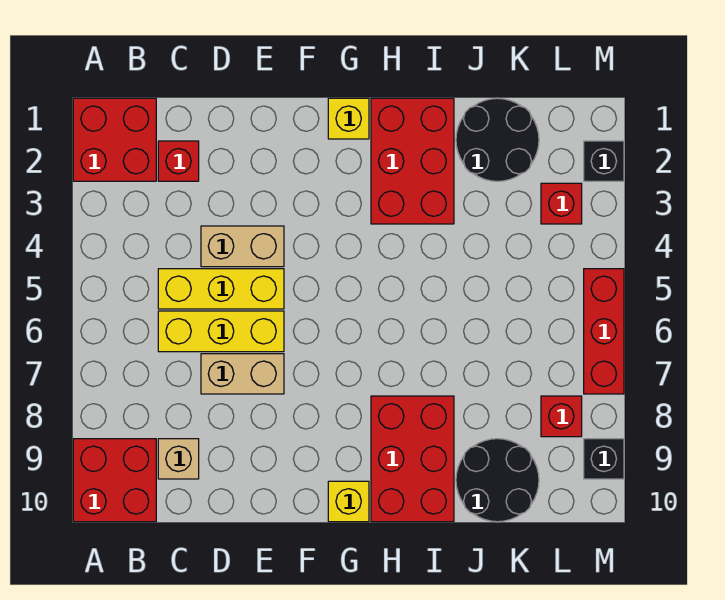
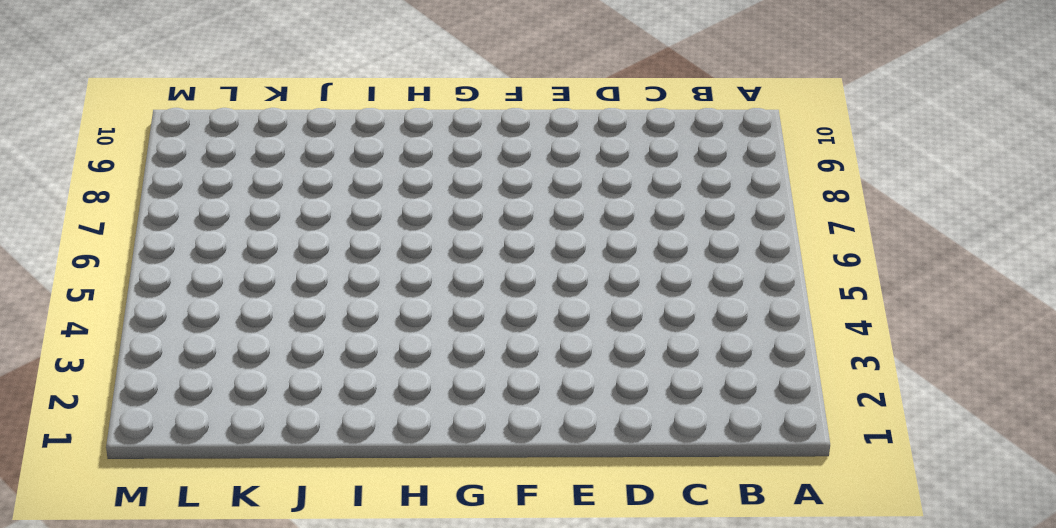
none -> red 2x2 brick [73,98,156,181]
none -> red 2x2 brick [73,439,156,522]
none -> red 1x1 brick [158,141,199,181]

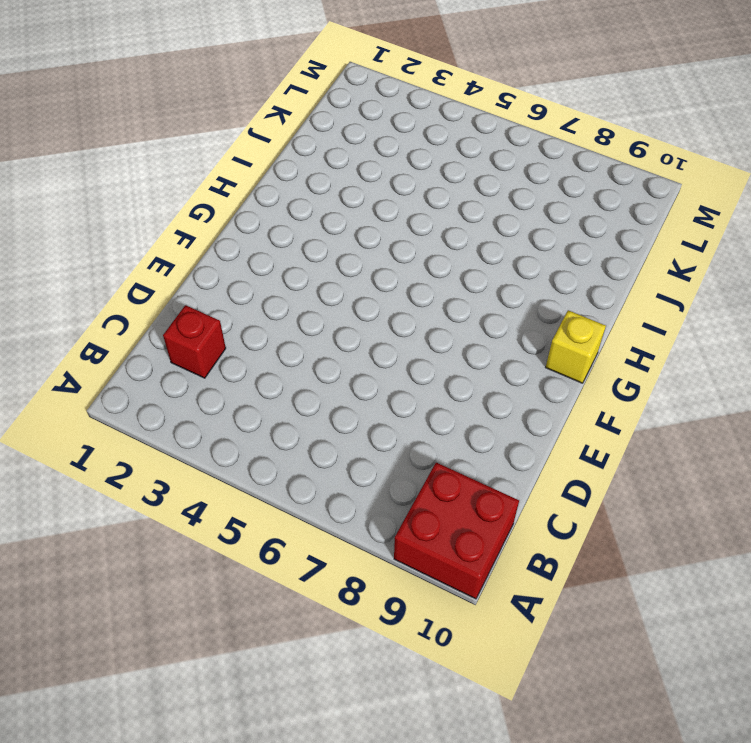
none -> red 2x2 brick [73,98,156,181]
none -> yellow 1x3 brick [158,269,284,309]
none -> yellow 1x3 brick [158,311,284,352]

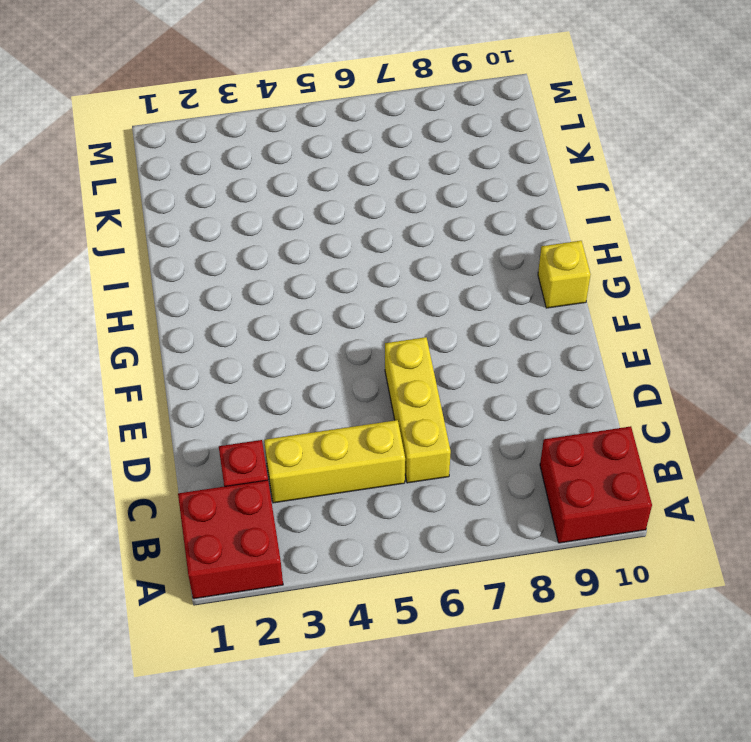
yellow 1x3 brick [264,420,405,503] -> yellow 1x3 brick turned to [158,269,284,309]
none -> tan 1x1 brick [158,439,199,479]
none -> tan 1x2 brick [201,226,284,267]
none -> tan 1x2 brick [201,354,284,394]

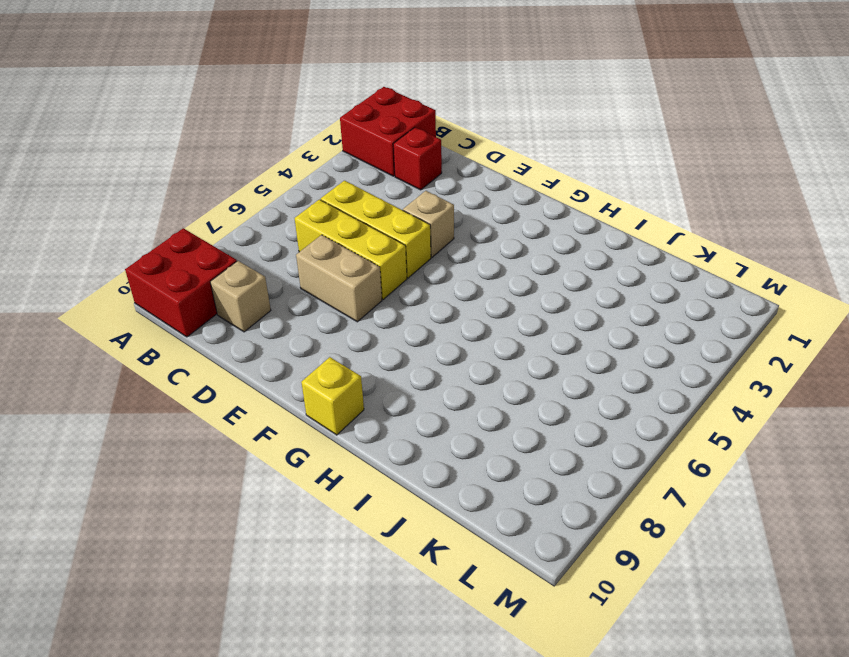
tan 1x1 brick [403,191,454,257] -> tan 1x2 brick [201,226,284,267]
none -> yellow 1x1 brick [328,98,369,139]
none -> red 2x3 brick [371,98,454,224]
none -> red 2x3 brick [371,396,454,522]

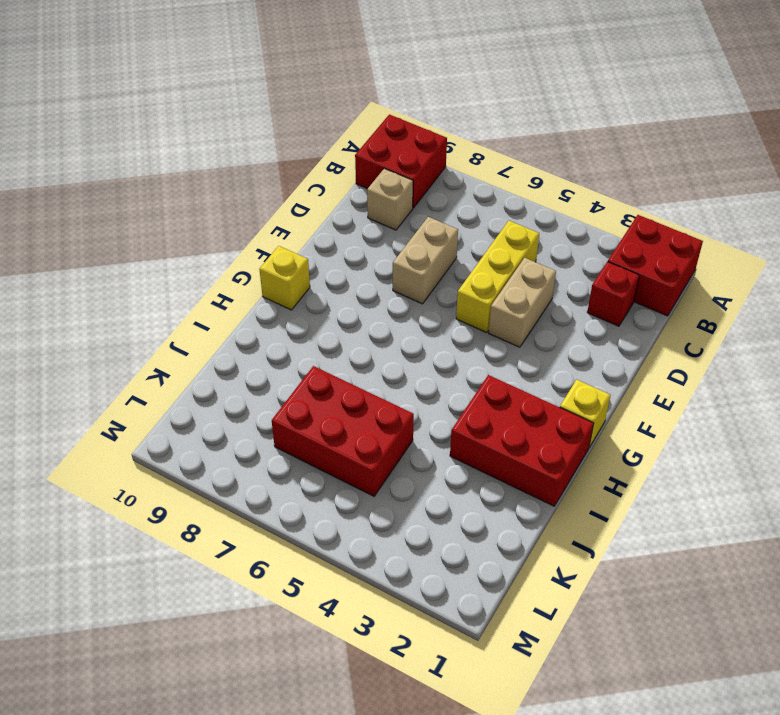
red 2x3 brick [272,366,414,496] -> red 2x3 brick moved to [371,396,454,522]
none -> yellow 1x3 brick [158,311,284,352]
none -> black 2x2 round brick [456,98,539,181]
none -> black 2x2 round brick [456,439,539,522]

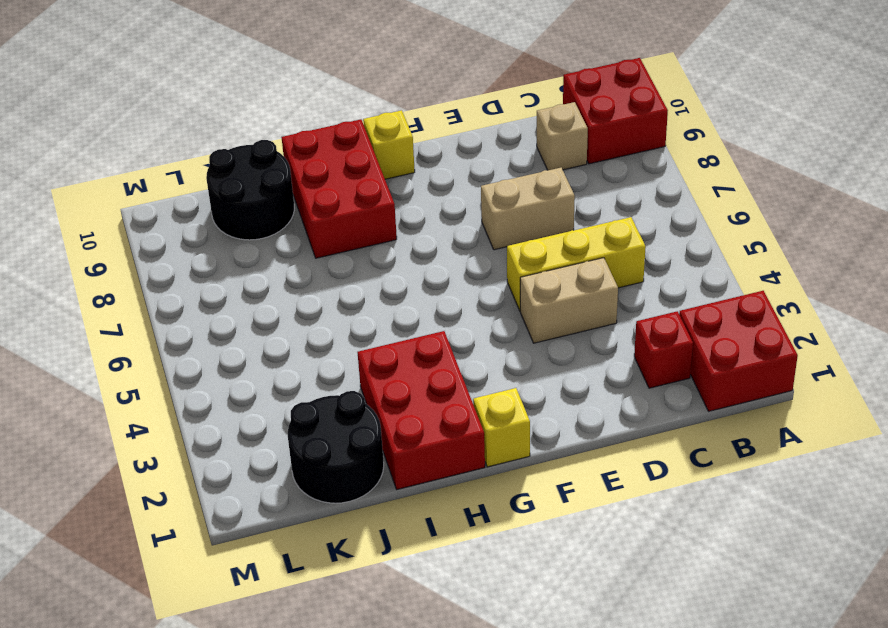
none -> yellow 1x3 brick [158,311,284,352]
none -> red 1x1 brick [541,183,582,224]
none -> red 1x1 brick [541,396,582,437]

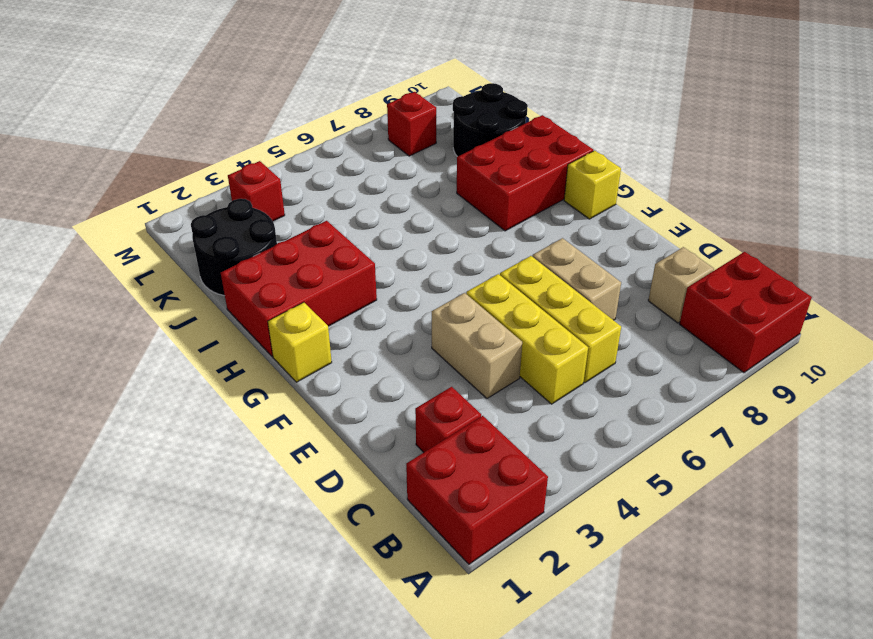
none -> black 1x1 brick [584,141,624,181]
none -> red 1x3 brick [584,269,624,394]
none -> black 1x1 brick [584,439,624,479]

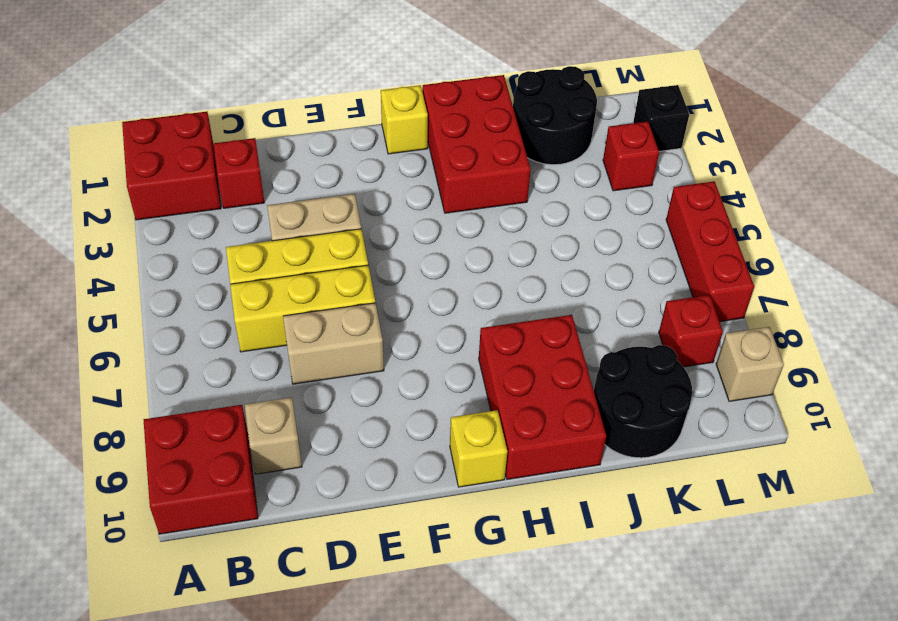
tan 1x1 brick [716,327,784,401] -> black 1x1 brick [584,439,624,479]

